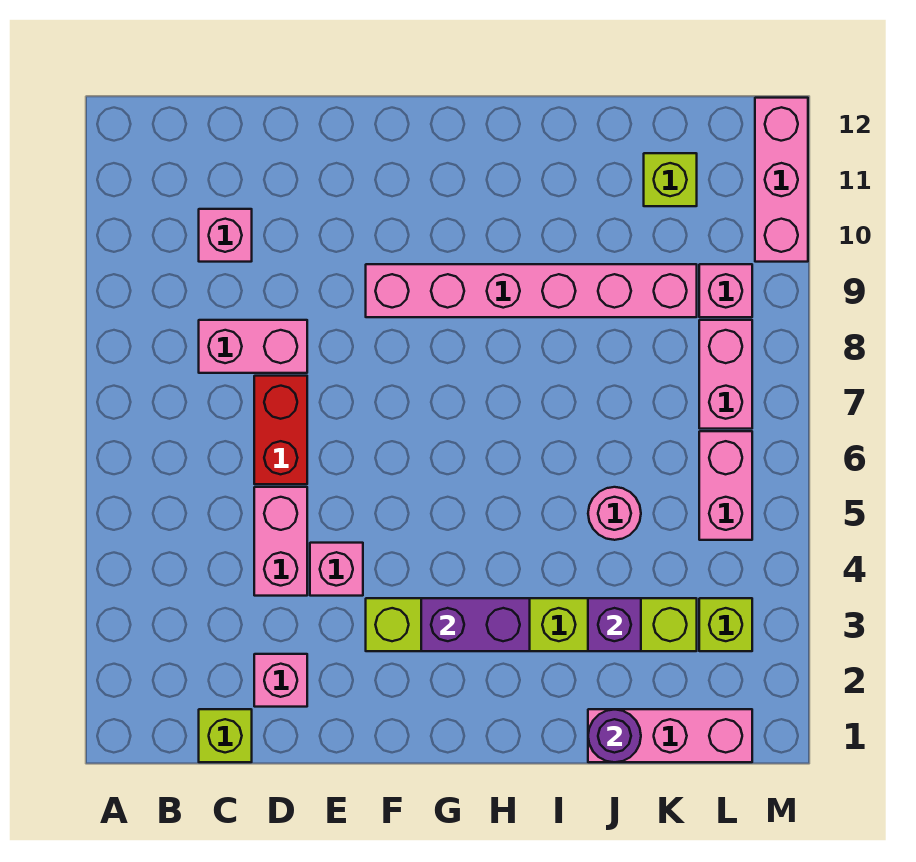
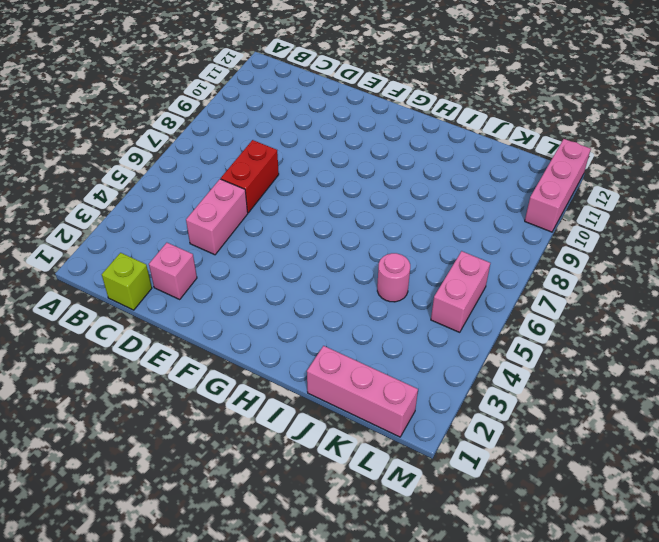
none -> pink 1x2 brick [199,320,307,373]
none -> pink 1x1 brick [199,209,252,262]
none -> pink 1x1 brick [310,543,363,596]

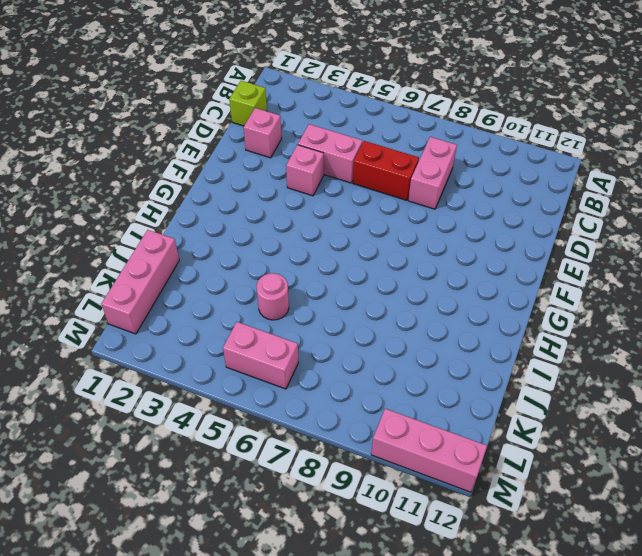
none -> pink 1x1 brick [199,209,252,262]
none -> lime 1x6 brick [366,598,697,651]
none -> pink 1x6 brick [366,264,697,317]

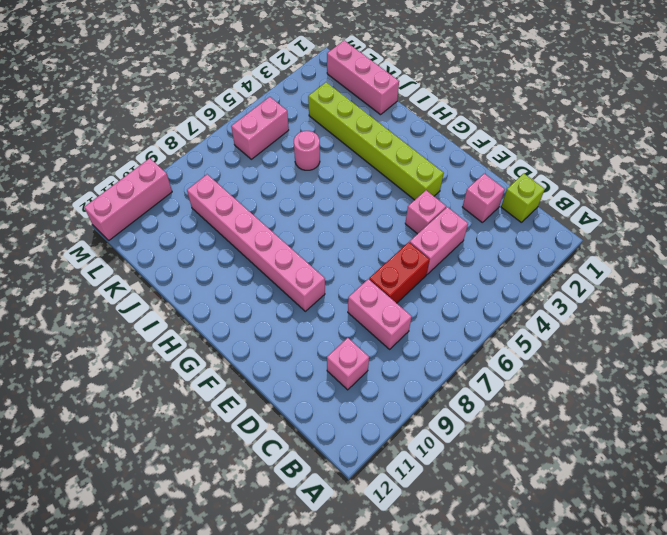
none -> lime 1x1 brick [644,153,697,206]
none -> lime 1x1 brick [699,598,752,651]
none -> pink 1x2 brick [699,320,752,429]

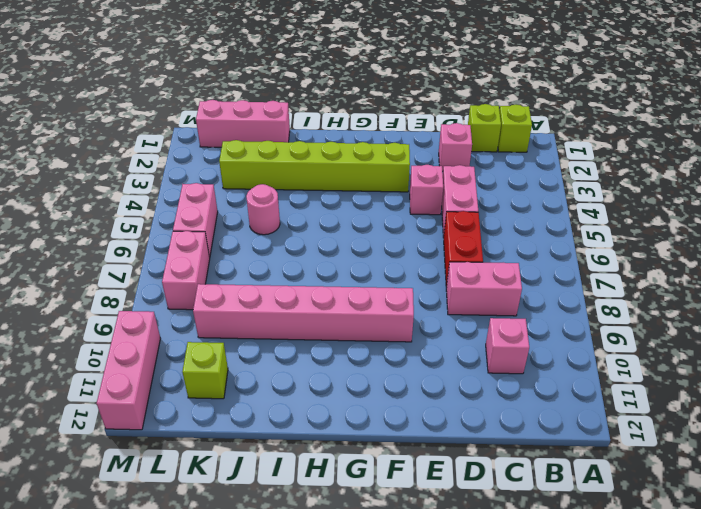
lime 1x1 brick [498,104,532,152] -> lime 1x1 brick moved to [699,598,752,651]
none -> pink 1x1 brick [699,264,752,317]
none -> purple 1x2 brick [421,598,530,651]
none -> purple 1x1 round brick [588,709,641,762]

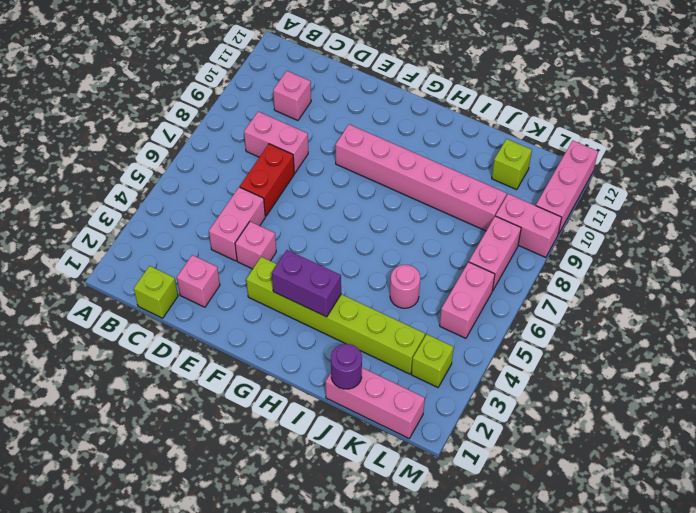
pink 1x2 brick [496,194,562,258] -> pink 1x1 brick [699,264,752,317]
none -> purple 1x1 brick [588,598,641,651]

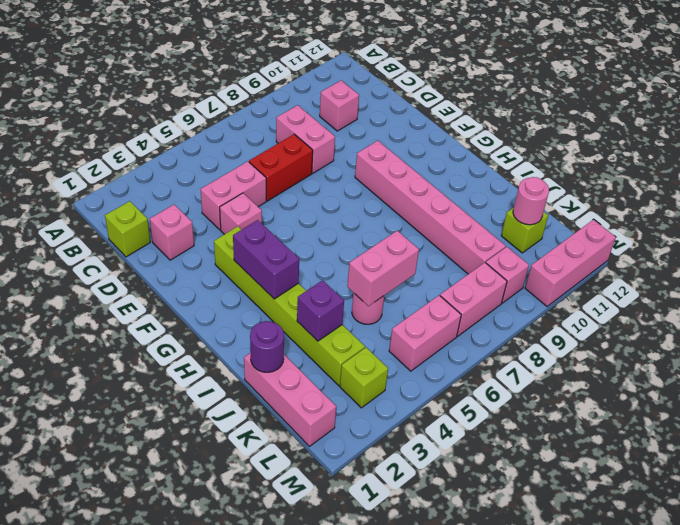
pink 1x2 brick [347,231,419,306] -> none
pink 1x1 round brick [513,177,549,225] -> none

